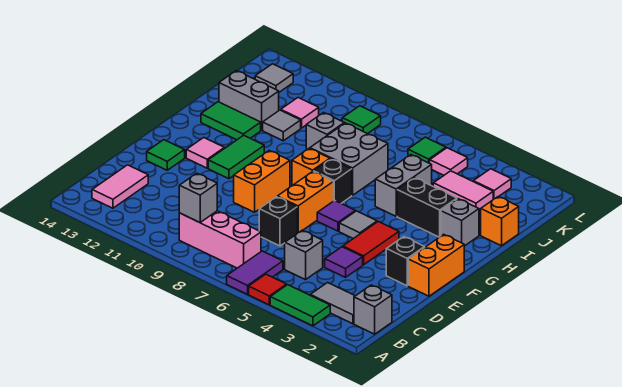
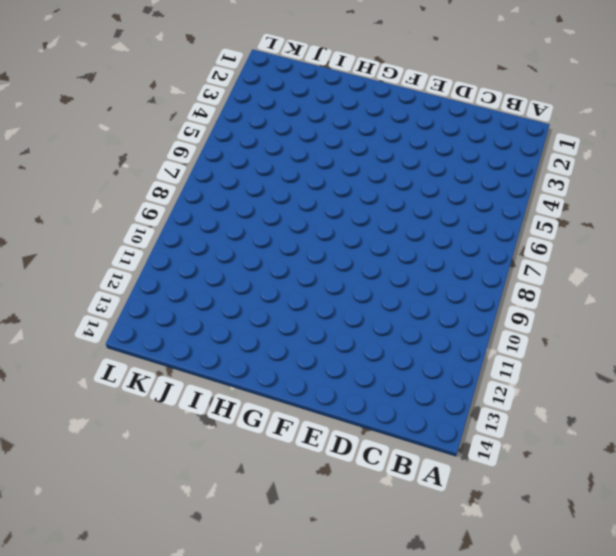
none -> green 1x2 tile [270,285,330,326]
none -> red 1x1 tile [249,274,287,305]
none -> purple 1x2 tile [227,251,283,294]
none -> grey 1x1 brick [354,285,392,334]

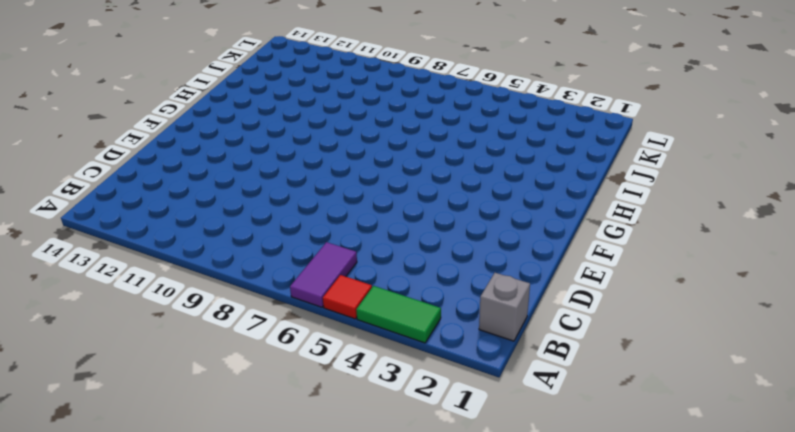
none -> grey 1x2 tile [310,283,355,324]
none -> pink 1x3 brick [179,211,261,268]
none -> pink 1x2 tile [92,165,148,208]
none -> grey 1x1 brick [285,231,323,280]

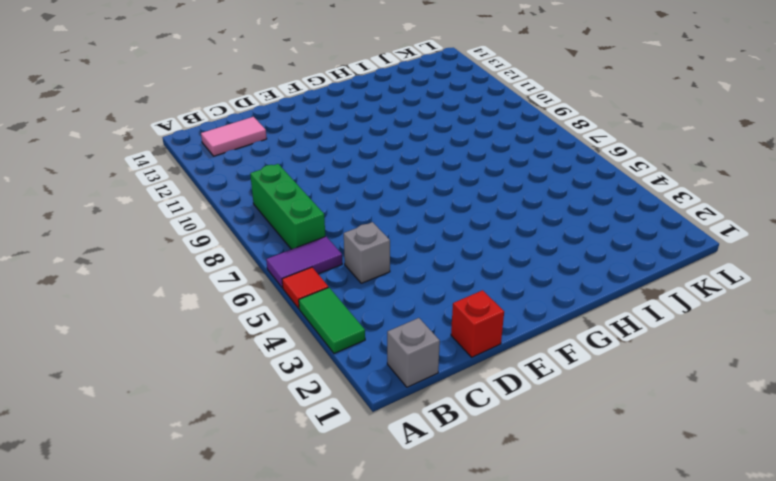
green 1x3 brick [250,164,325,249] -> pink 1x3 brick [179,211,261,268]
red 1x1 brick [451,290,504,357] -> none
none -> grey 1x2 tile [310,283,355,324]
none -> purple 1x1 tile [325,247,363,277]
none -> black 1x1 brick [259,197,297,246]
none -> orange 1x2 brick [408,234,464,296]

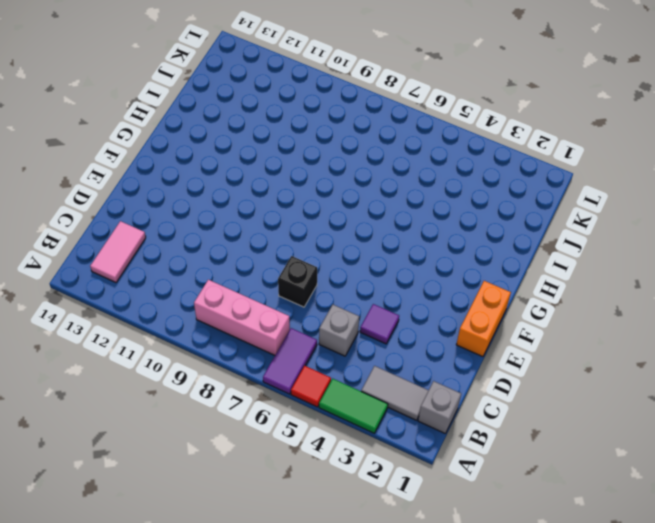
none -> black 1x1 brick [386,237,425,286]
none -> red 1x2 tile [343,222,399,265]
none -> orange 1x2 brick [277,172,334,233]
none -> orange 1x2 brick [234,151,290,212]

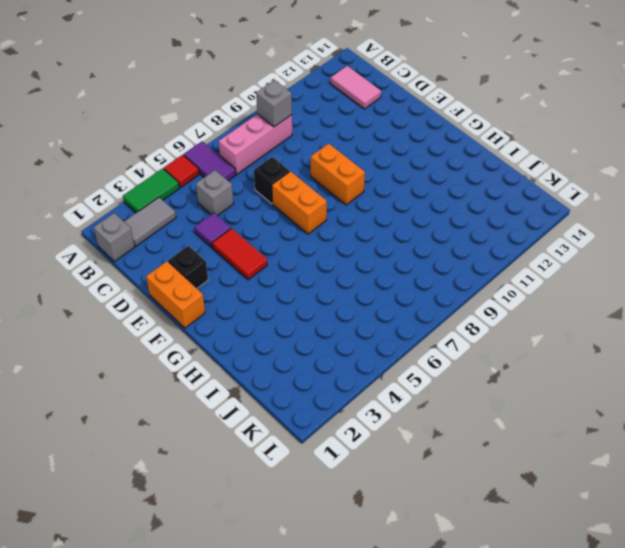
none -> green 1x1 tile [147,140,185,170]
none -> grey 1x1 tile [339,211,377,239]
none -> purple 1x1 tile [317,200,355,231]
none -> green 1x2 tile [208,135,264,179]

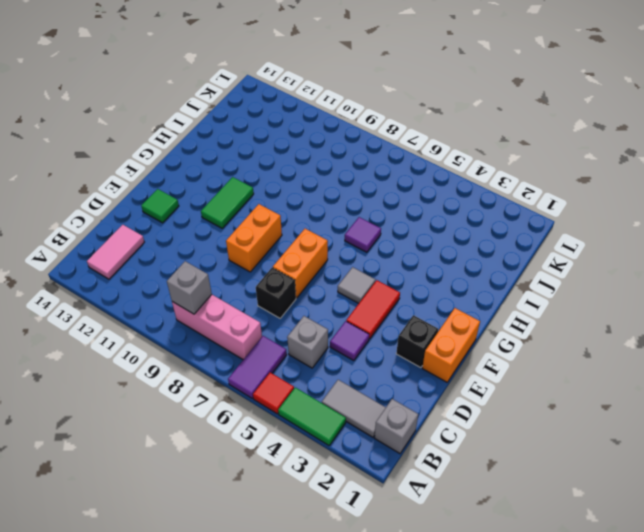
purple 1x1 tile [345,217,381,252] -> purple 1x1 tile moved to [317,200,355,231]
none -> pink 1x1 tile [186,138,224,168]
none -> black 1x1 brick [314,159,352,203]
none -> orange 1x1 brick [292,148,330,186]
none -> grey 1x1 brick [441,199,479,246]

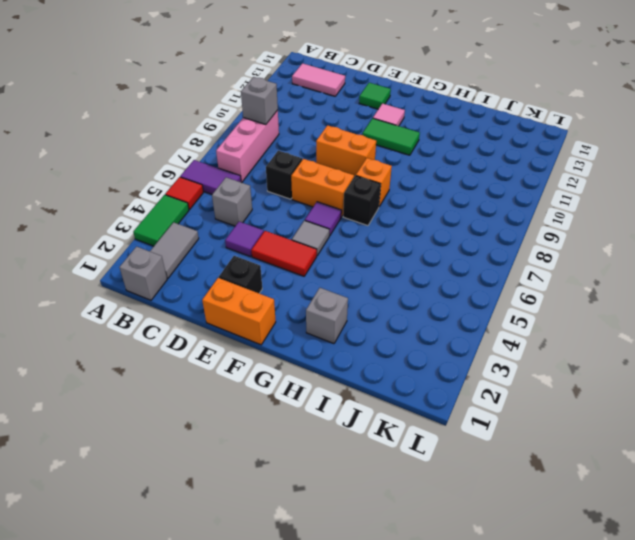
none -> black 1x2 brick [397,178,457,237]
none -> grey 1x2 brick [375,155,432,216]
none -> grey 2x2 brick [310,123,388,195]
none -> green 1x2 tile [201,102,261,140]

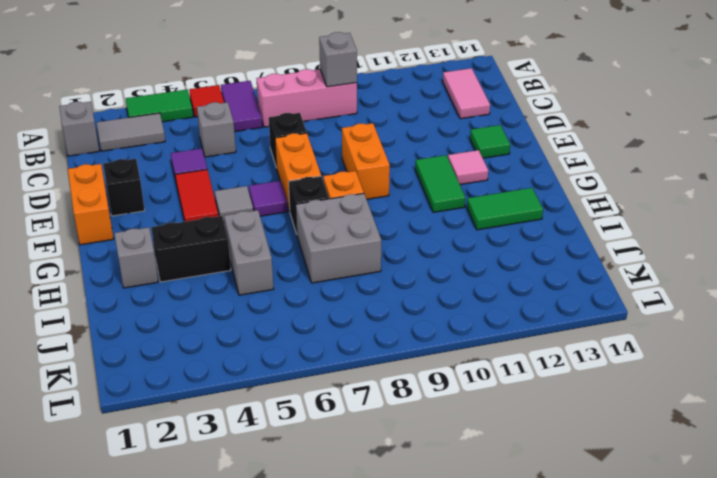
none -> orange 1x1 brick [481,197,519,246]
none -> grey 1x1 brick [306,113,344,150]
none -> grey 1x1 tile [263,110,301,141]
none -> grey 1x2 brick [219,71,279,130]

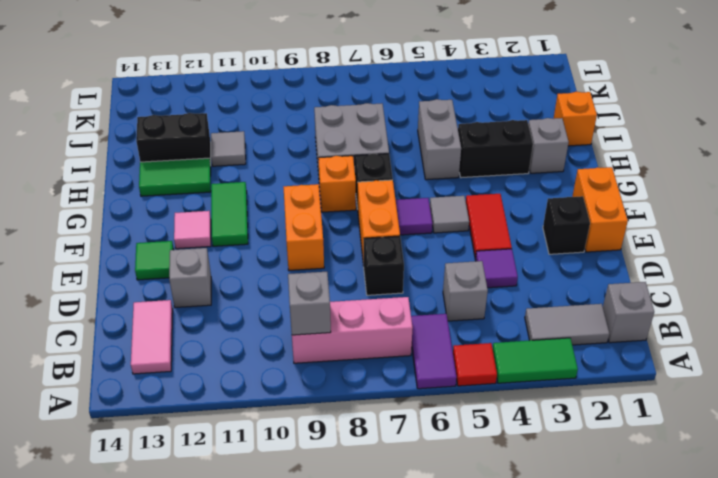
grey 1x1 brick [169,248,211,308] -> grey 1x1 brick moved to [306,113,344,150]
black 1x2 brick [136,113,211,166] -> grey 1x2 brick [219,71,279,130]
none -> pink 1x2 tile [433,171,493,210]
none -> pink 1x1 tile [281,98,319,128]
none -> pink 1x1 tile [473,169,511,199]
none -> pink 1x1 tile [430,148,468,175]

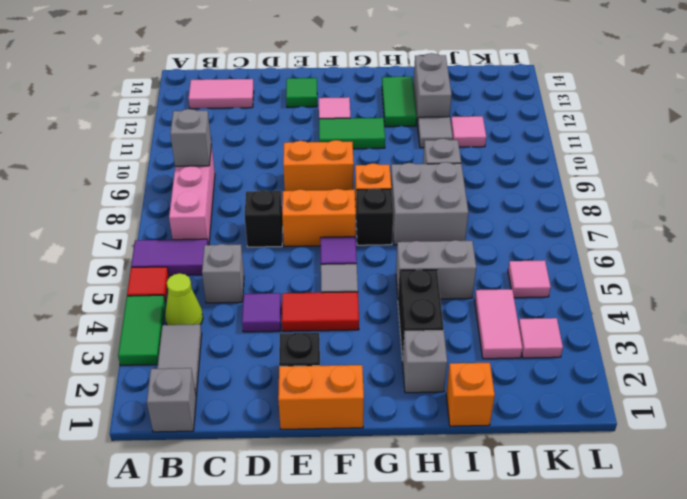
lime 1x1 cone [165,273,203,325] -> none
none -> green 1x1 tile [408,137,446,163]
none -> green 1x1 tile [342,106,381,134]
none -> grey 1x1 tile [255,64,293,92]

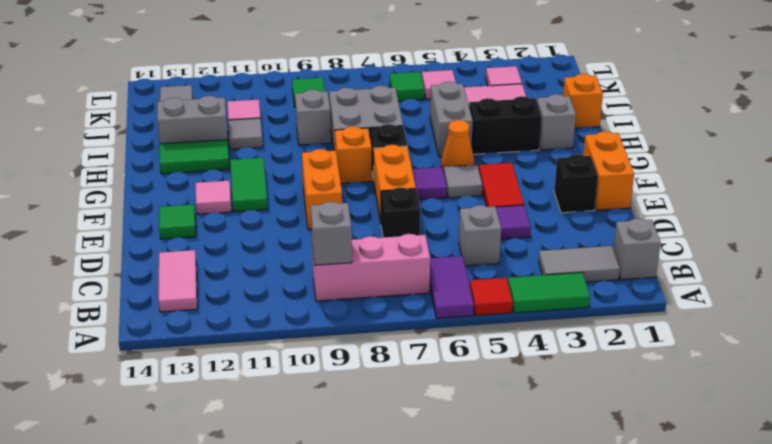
orange 1x1 cone [441,120,474,171] -> none

